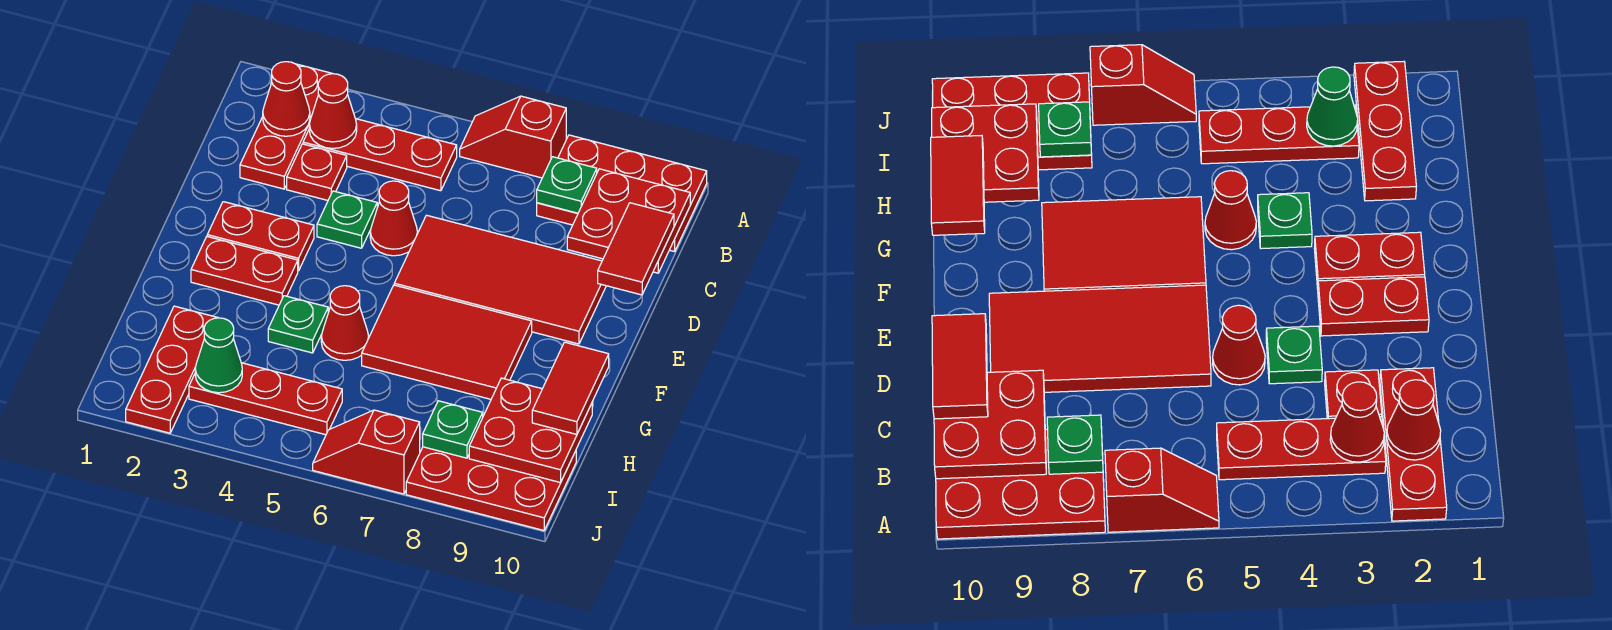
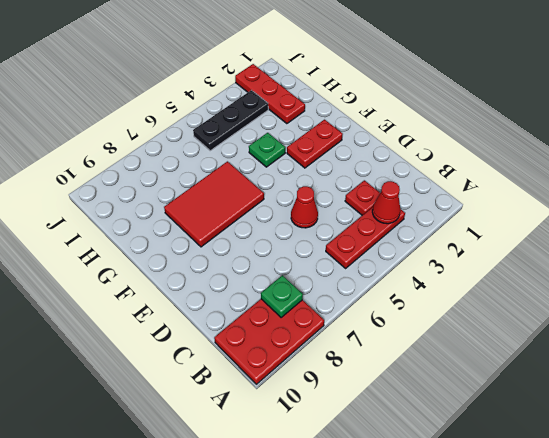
black 1x3 plate [193,90,268,151] -> red 1x3 plate [189,363,342,435]
none -> red 1x3 plate [240,64,332,189]
none -> red 1x2 slope [460,96,566,178]
none -> green 1x1 plate [317,191,377,248]

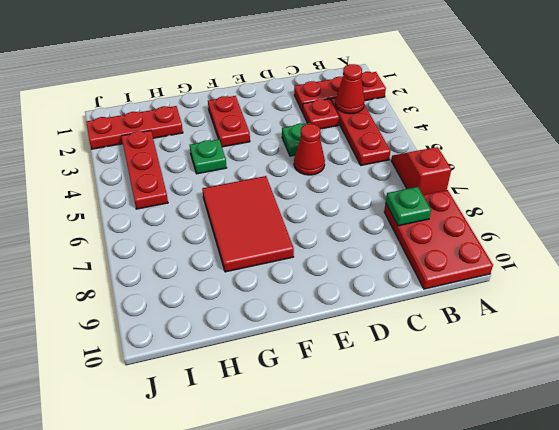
none -> red 2x4 tile [394,215,606,344]
none -> red 1x2 plate [207,202,314,271]
none -> red 1x1 cone [321,286,369,360]

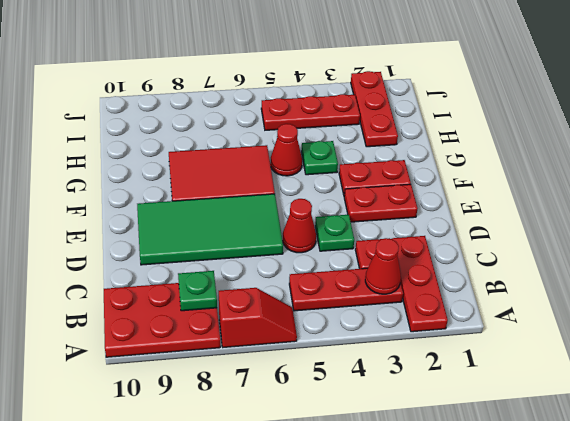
green 2x4 tile [137,194,283,265] -> red 2x4 tile [394,215,606,344]
none -> red 2x3 plate [406,447,576,531]
none -> red 1x2 slope [313,410,420,494]
none -> red 1x1 cone [263,62,310,136]

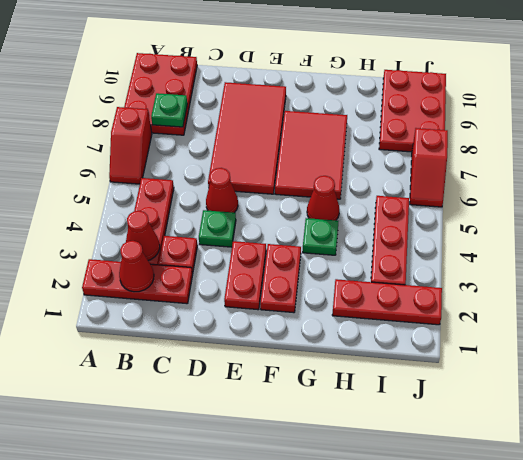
none -> red 2x2 plate [567,169,690,273]
none -> red 2x2 plate [469,378,592,483]
none -> green 1x1 cone [195,318,242,393]

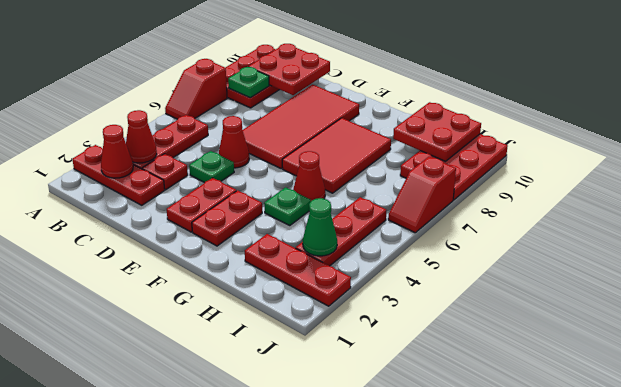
none -> green 1x1 plate [423,401,483,458]
none -> red 1x2 tile [598,203,674,295]
none -> red 1x2 tile [532,342,609,434]

